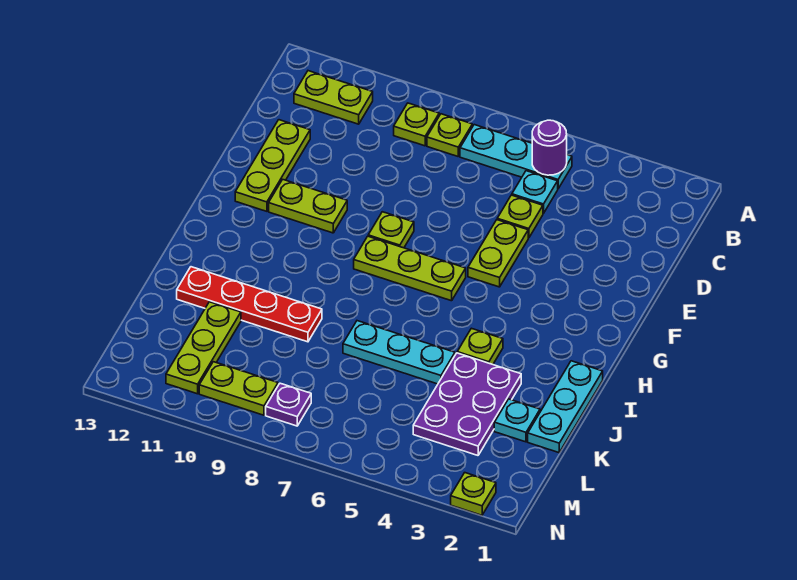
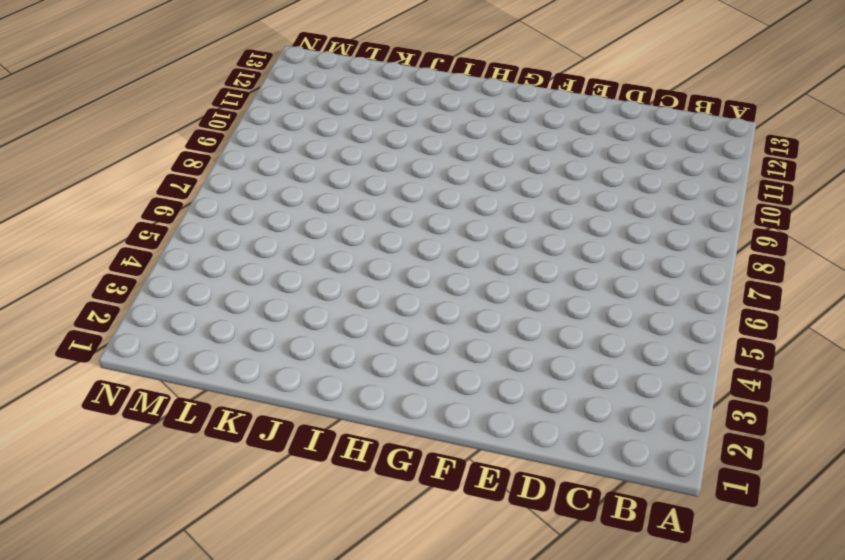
none -> cyan 1x3 plate [460,125,572,188]
none -> lime 1x1 plate [427,114,472,156]
none -> lime 1x1 plate [394,103,439,146]

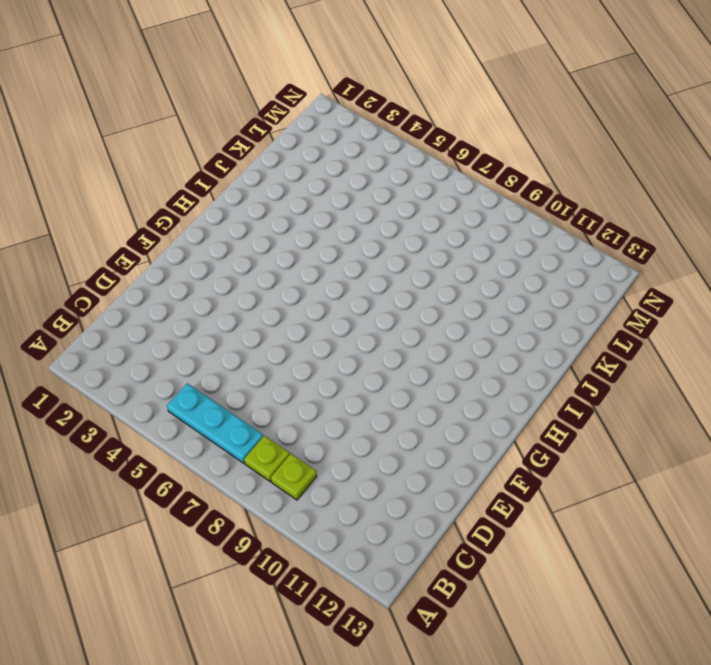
none -> lime 1x2 plate [294,71,373,124]
none -> cyan 1x1 plate [512,171,558,214]
none -> lime 1x1 plate [497,195,543,238]

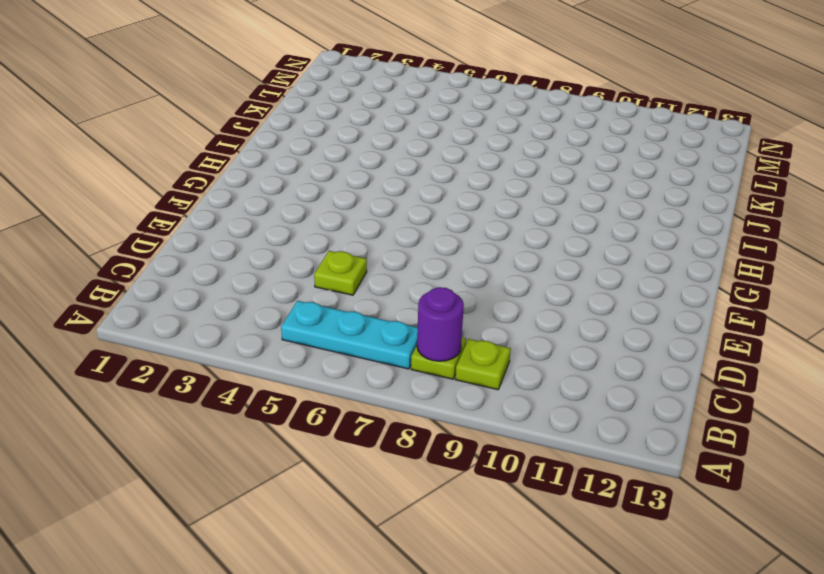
purple 1x1 round brick [417,287,464,361] -> purple 1x1 round brick moved to [532,120,567,175]
none -> lime 1x2 plate [294,71,373,124]
none -> cyan 1x1 plate [512,171,558,214]
none -> lime 1x3 plate [235,120,310,211]

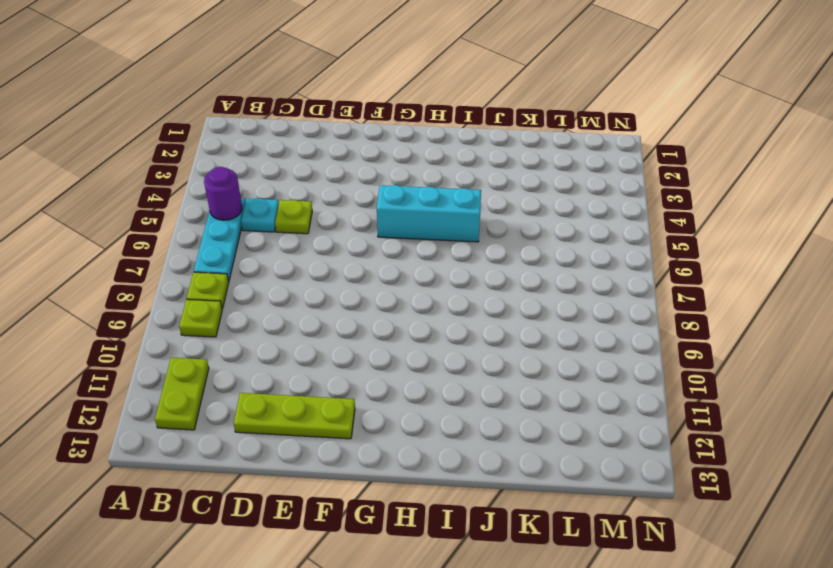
cyan 1x3 brick [377,185,481,242] -> none
none -> lime 1x2 plate [468,220,528,287]
none -> lime 1x1 plate [368,212,414,248]
none -> lime 1x2 plate [269,179,347,233]

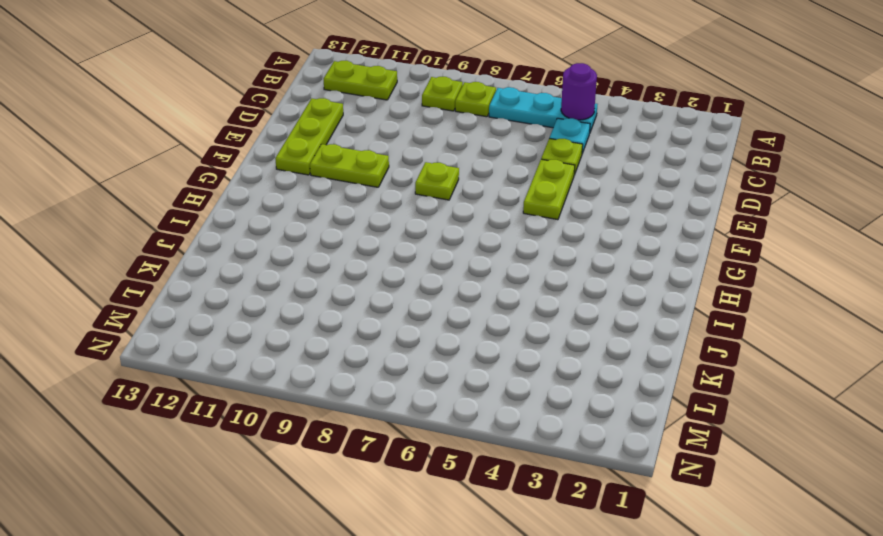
none -> lime 1x3 plate [354,236,466,301]
none -> cyan 1x3 plate [528,361,603,453]
none -> lime 1x1 plate [457,328,503,364]

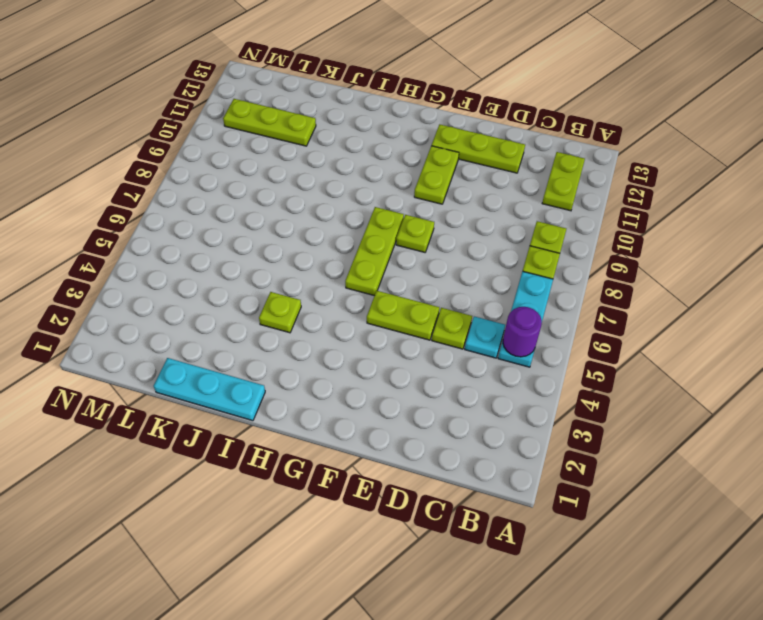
none -> purple 2x3 plate [413,353,521,455]
none -> cyan 1x3 plate [343,321,455,384]
none -> red 1x4 plate [177,267,322,342]

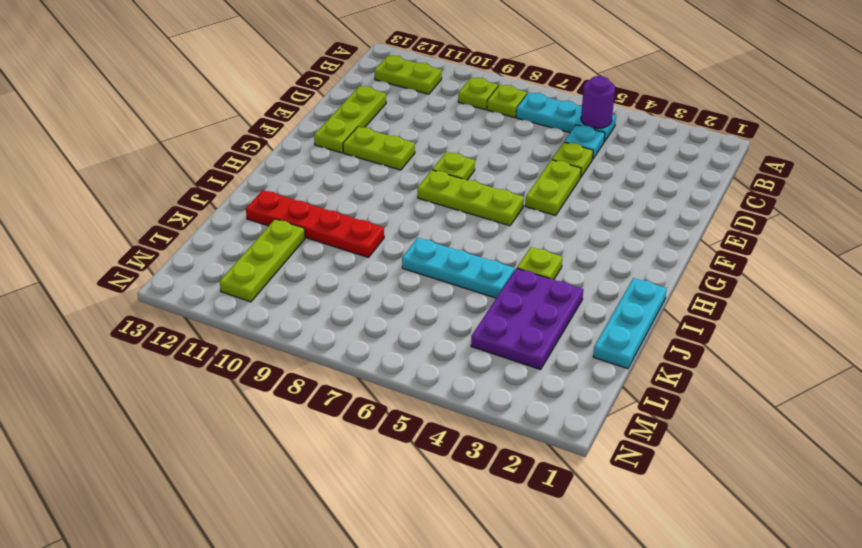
none -> cyan 1x1 plate [494,399,540,442]
none -> purple 1x1 plate [266,383,311,426]
none -> lime 1x2 plate [199,362,278,415]

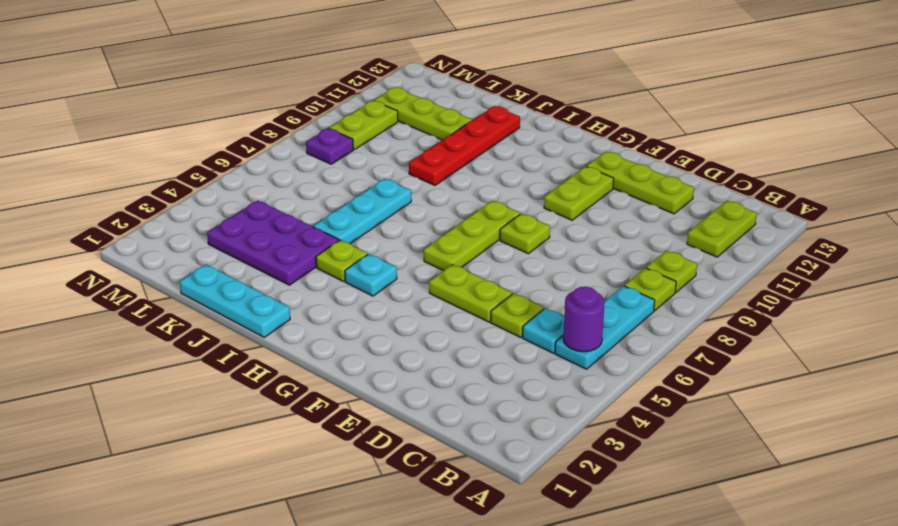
cyan 1x1 plate [345,254,397,296] -> cyan 1x1 plate moved to [494,399,540,442]
none -> lime 1x1 plate [451,473,496,515]

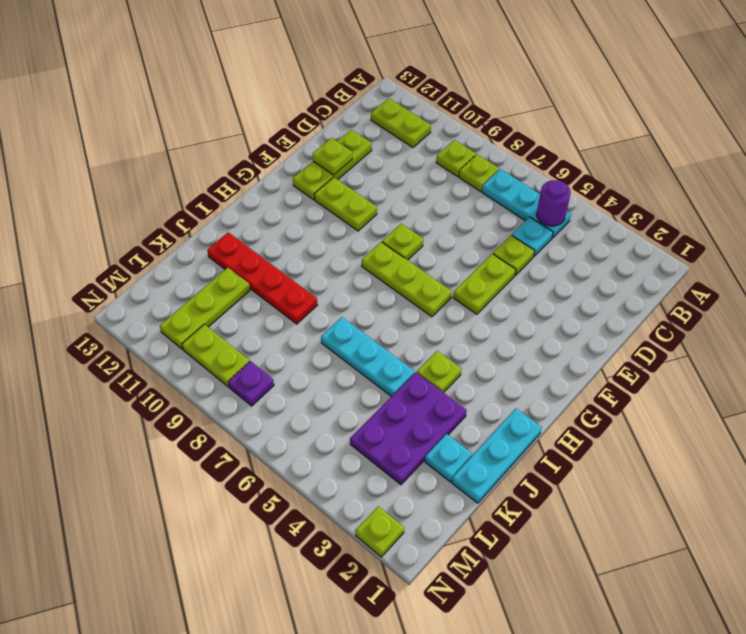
lime 1x1 plate [313,138,352,175] -> none

